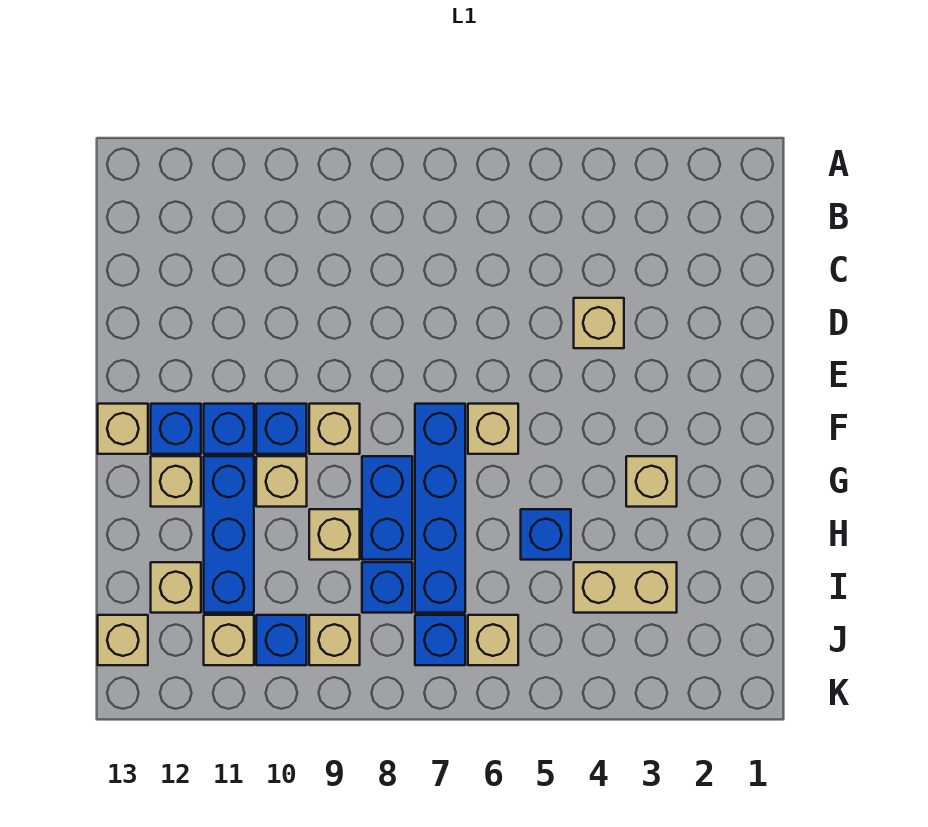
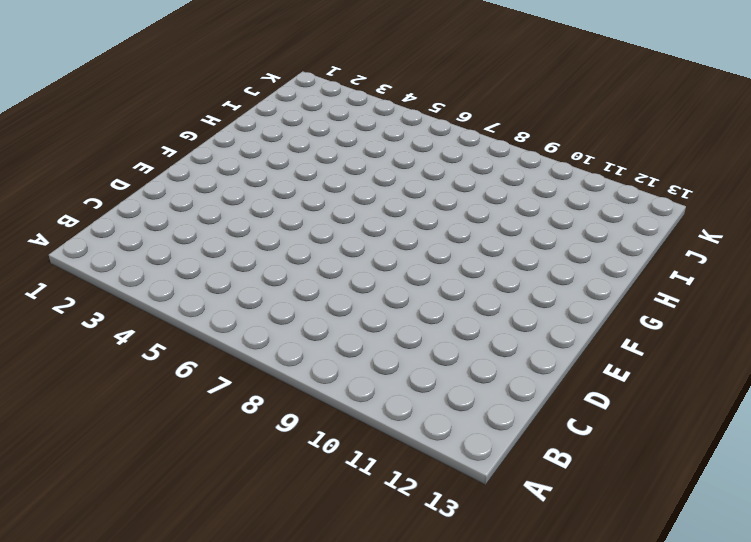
none -> tan 1x1 brick [574,298,624,348]
none -> tan 1x1 brick [468,404,518,454]
none -> blue 1x4 brick [415,404,465,613]

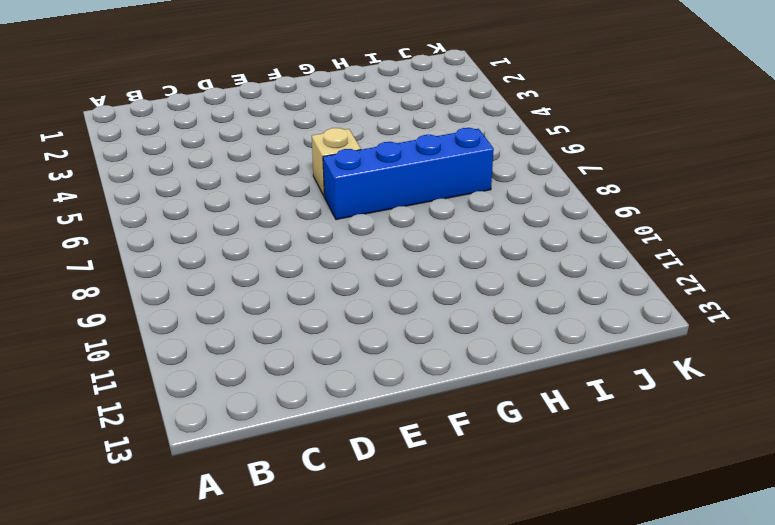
none -> tan 1x1 brick [574,298,624,348]
none -> tan 1x1 brick [309,404,360,454]
none -> blue 1x1 brick [256,404,307,454]

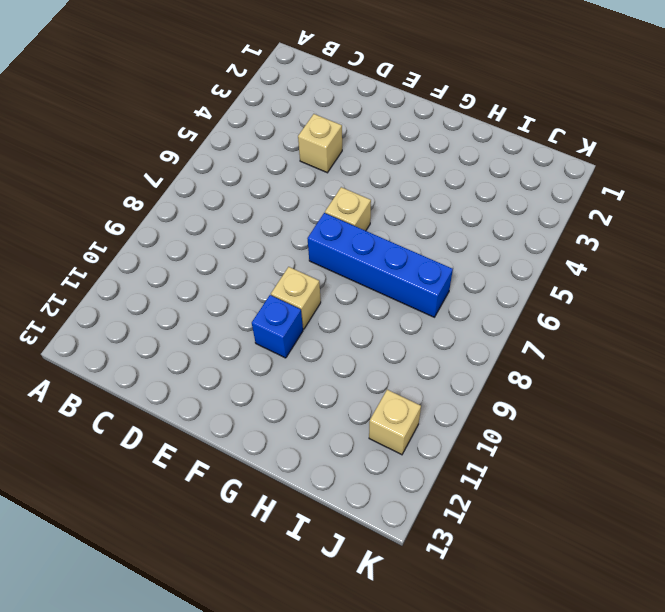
none -> blue 1x1 brick [204,404,254,454]
none -> blue 1x1 brick [151,404,201,454]
none -> tan 1x1 brick [98,404,148,454]

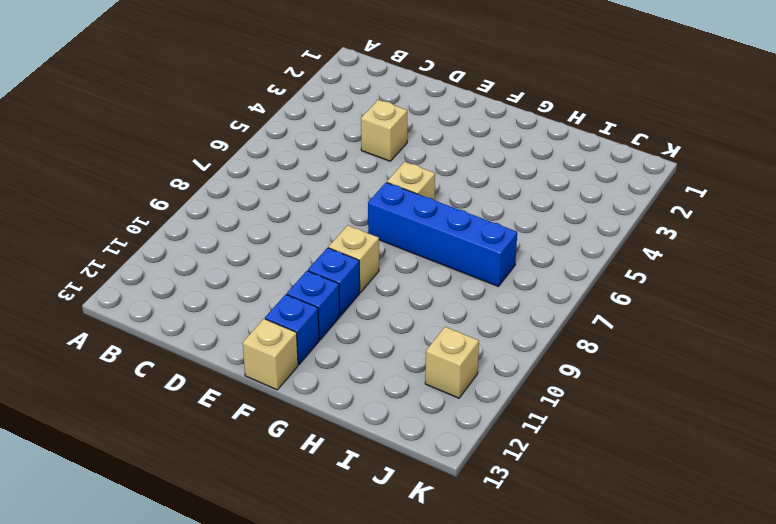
none -> tan 1x1 brick [626,456,677,507]
none -> blue 1x2 brick [362,456,412,560]
none -> tan 1x1 brick [256,456,307,507]

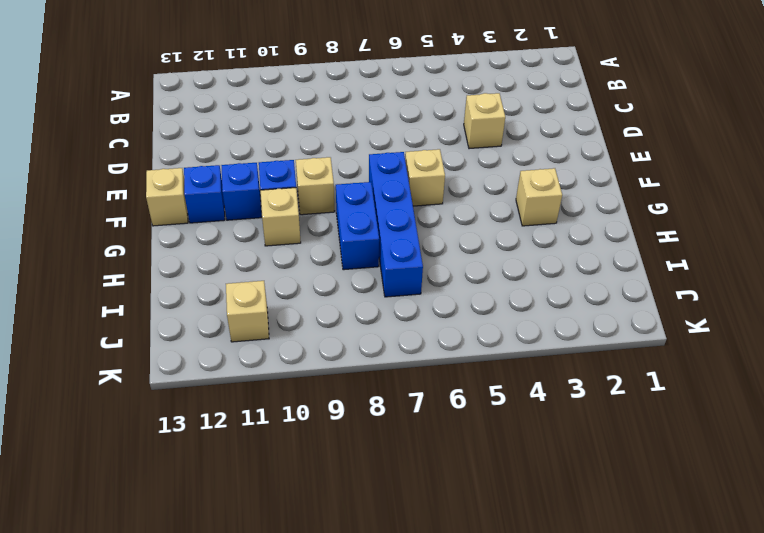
none -> blue 1x3 brick [204,456,254,613]
none -> tan 1x1 brick [151,456,201,507]
none -> blue 1x1 brick [521,509,571,560]

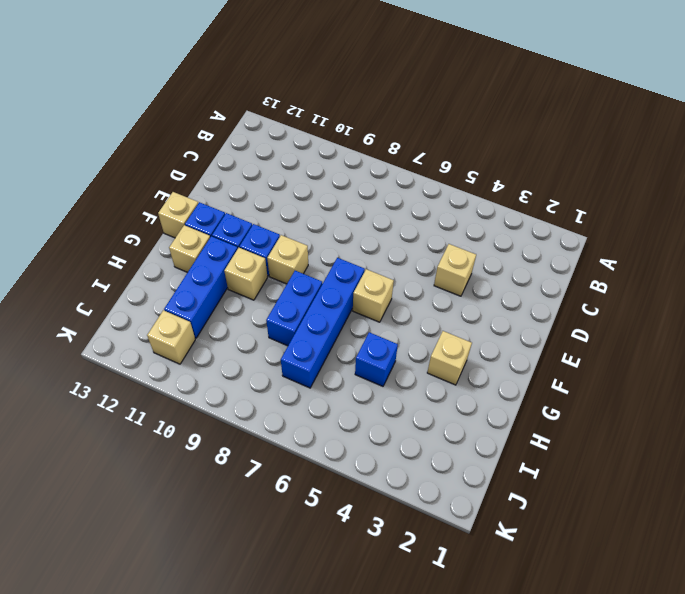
none -> tan 1x1 brick [309,509,360,560]
none -> tan 1x2 brick [574,562,677,613]
none -> blue 1x1 brick [362,562,412,613]

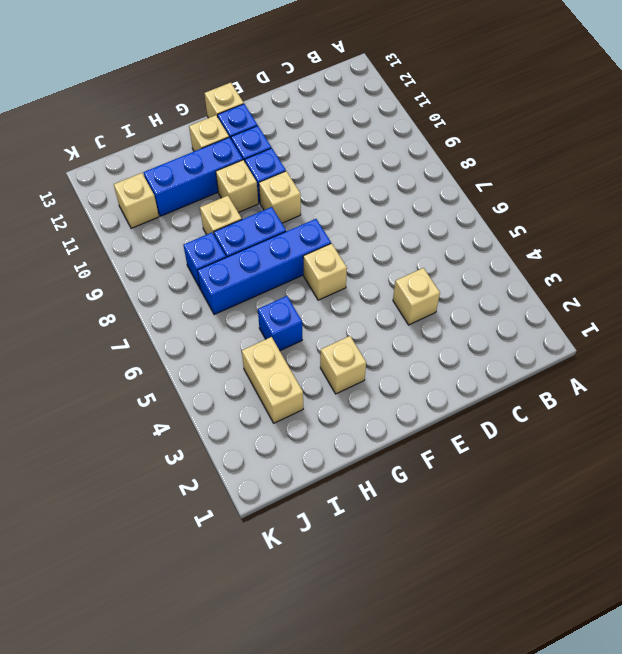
none -> tan 1x1 brick [151,562,201,613]
none -> tan 1x1 brick [468,615,518,665]
none -> blue 1x1 brick [415,615,465,665]

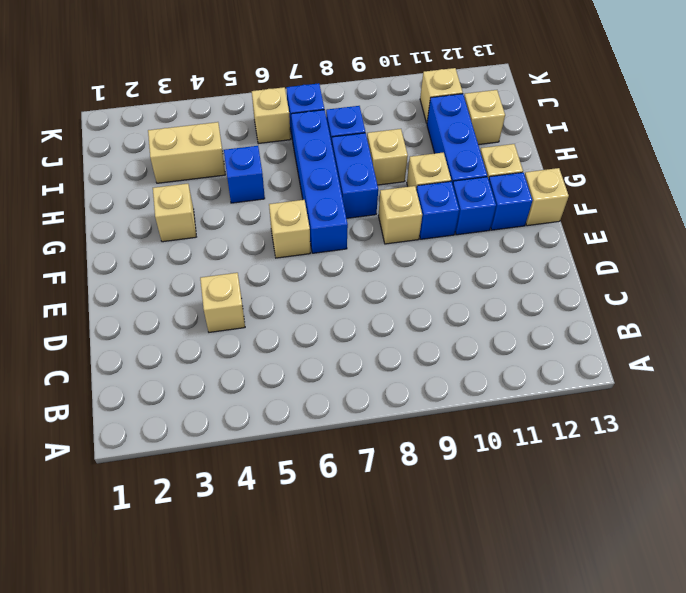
none -> tan 1x1 brick [309,615,360,665]
none -> blue 1x1 brick [256,615,307,665]
none -> tan 1x1 brick [98,615,148,665]

